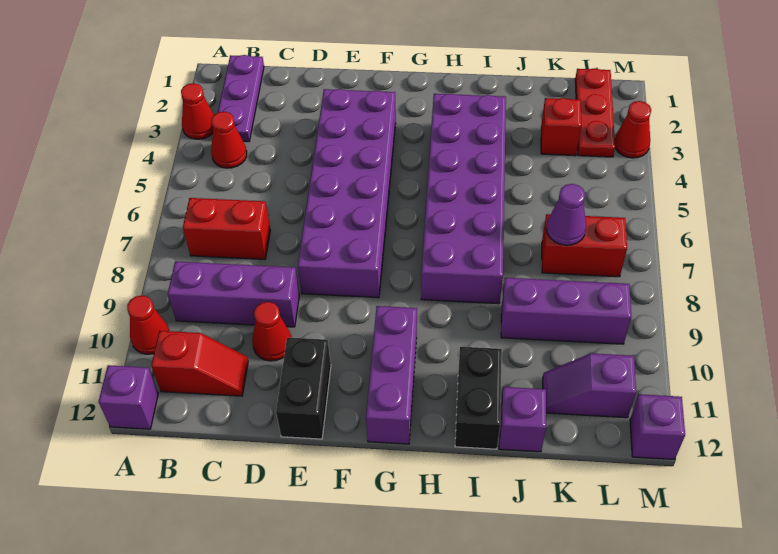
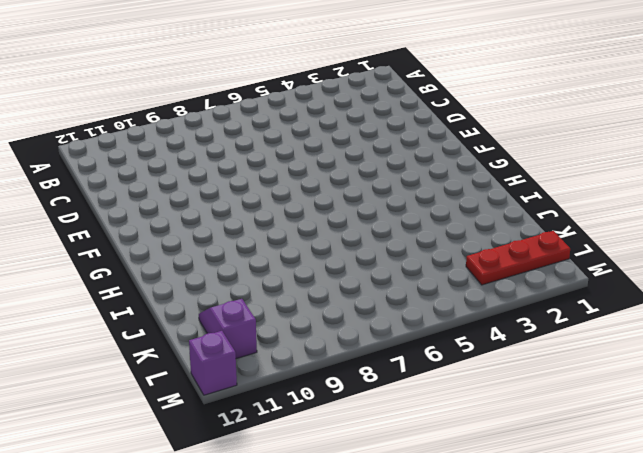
none -> red 1x1 cone [181,83,214,139]
none -> red 1x1 cone [127,295,170,354]
none -> purple 1x1 brick [99,365,158,429]

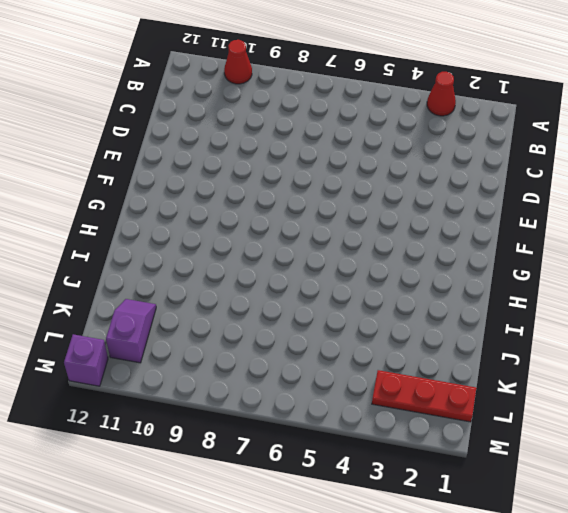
none -> purple 1x1 brick [99,365,158,429]
none -> purple 1x3 plate [218,55,264,142]
none -> red 1x1 cone [211,112,247,168]

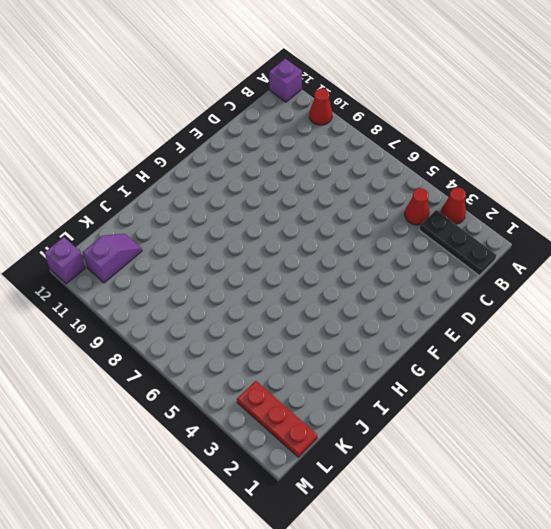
black 1x3 plate [419,210,496,276] -> purple 1x3 plate [218,55,264,142]
none -> red 1x2 brick [183,198,270,259]
none -> purple 1x3 brick [168,262,299,327]
none -> red 1x2 slope [151,331,248,396]

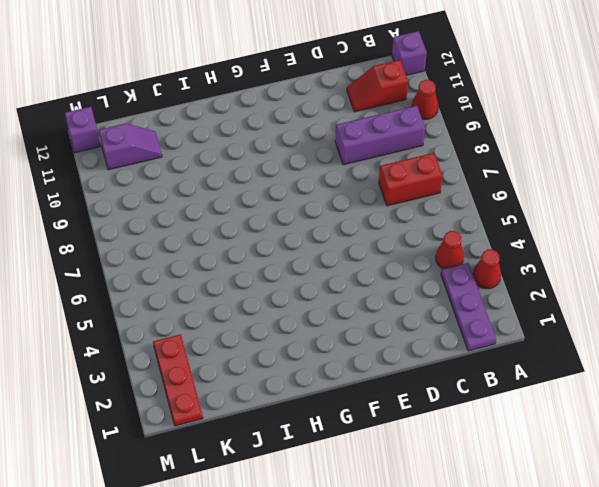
none -> red 1x1 cone [252,302,291,361]
none -> purple 2x6 brick [298,89,396,298]
none -> black 1x2 brick [276,337,331,439]

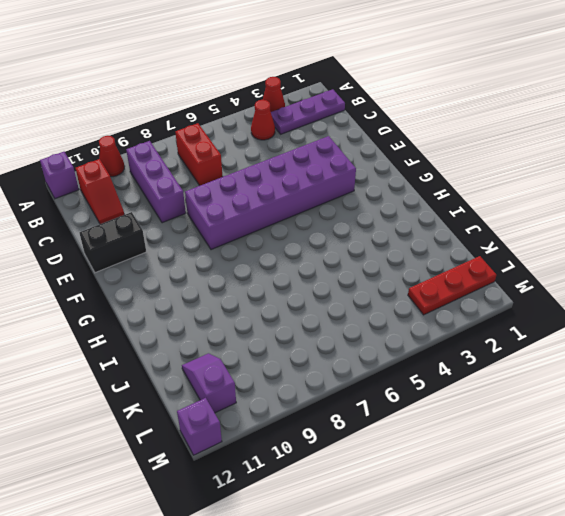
none -> red 1x1 cone [252,302,291,361]
none -> purple 1x3 brick [366,306,417,444]
none -> purple 2x6 brick [421,94,506,304]

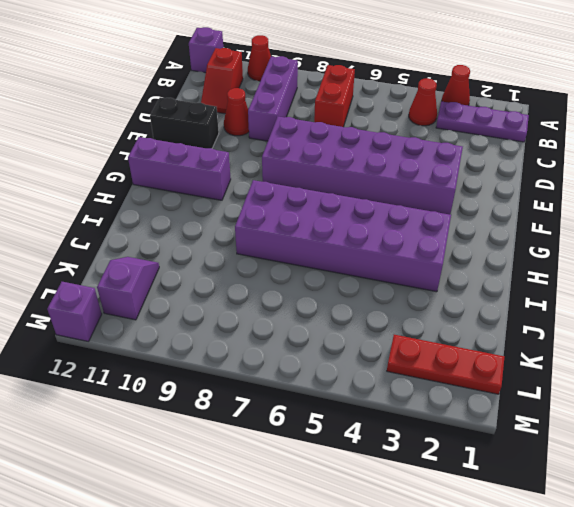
none -> black 1x2 brick [455,347,502,449]
none -> purple 1x3 brick [501,278,631,344]
none -> purple 1x1 brick [499,387,546,452]

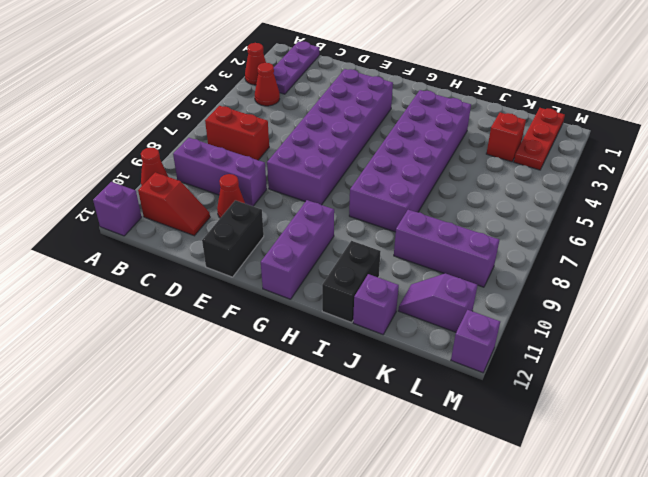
none -> red 1x2 brick [542,214,627,277]
none -> red 1x1 cone [615,101,651,158]
none -> purple 1x1 cone [546,184,586,245]

